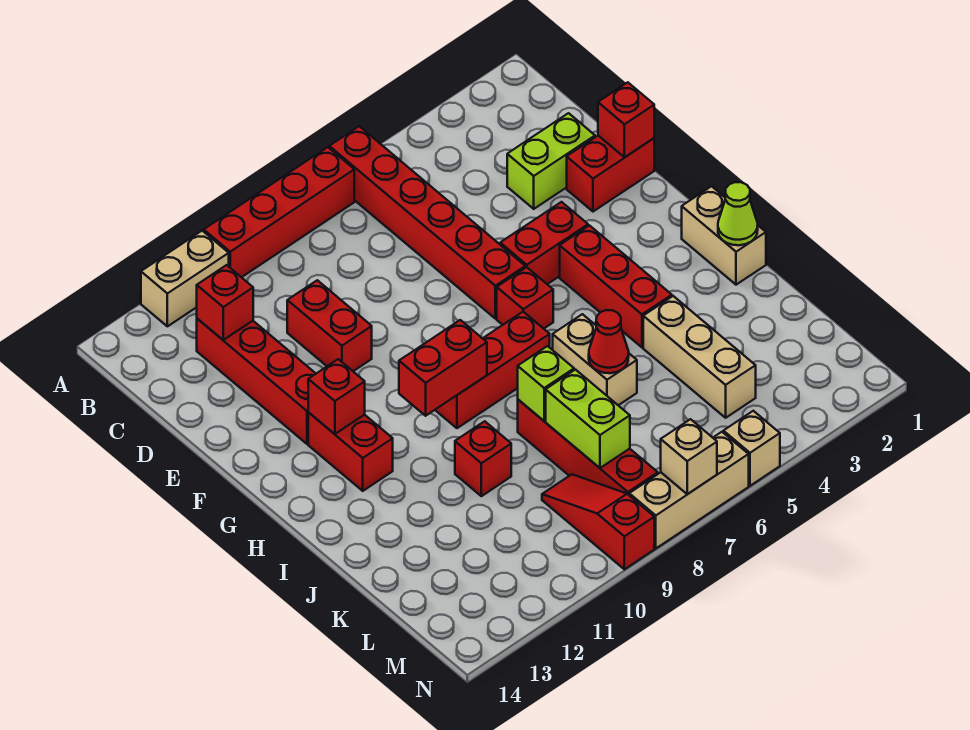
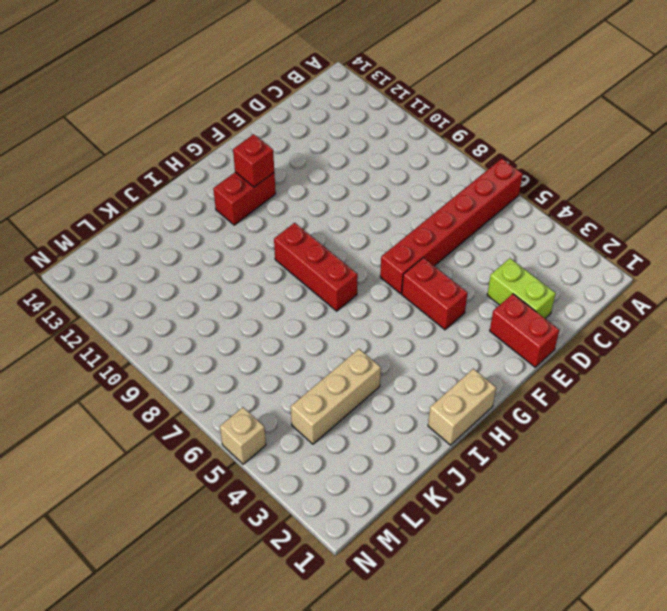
none -> red 1x4 brick [204,147,354,277]
none -> tan 1x2 brick [141,231,229,326]
none -> red 1x4 brick [197,319,316,444]

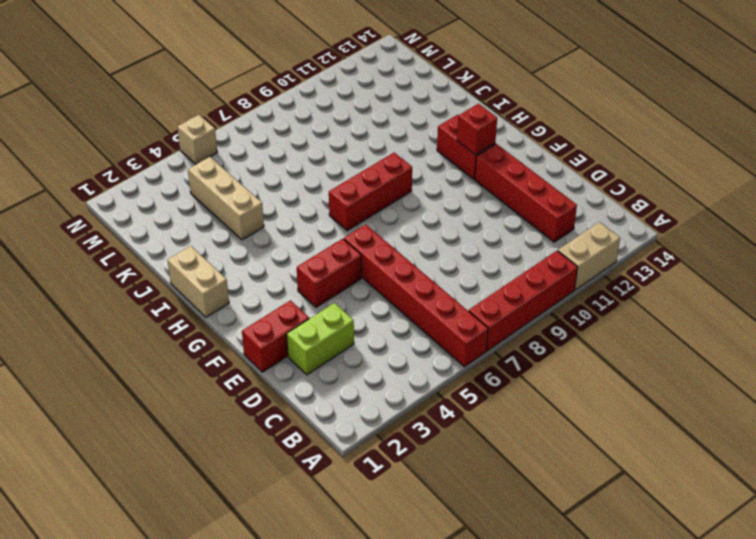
none -> red 1x2 brick [287,280,372,371]
none -> red 1x3 brick [560,225,672,347]
none -> red 1x1 brick [497,267,553,329]

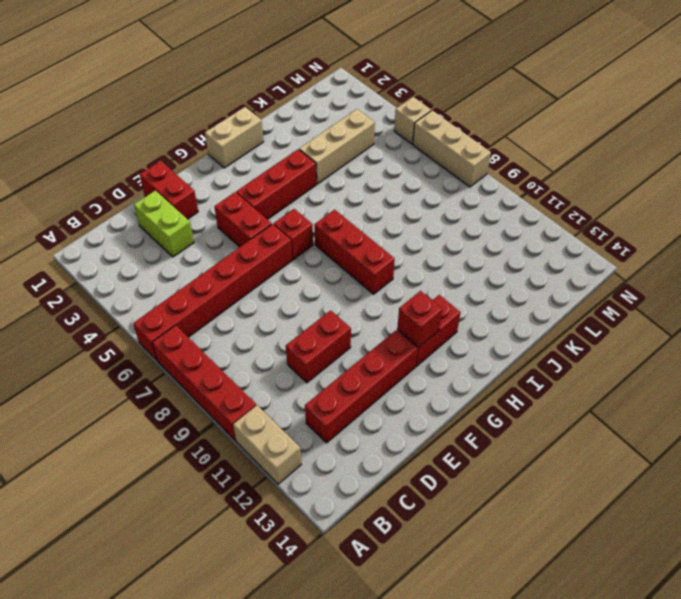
none -> tan 1x2 brick [553,314,637,405]
none -> red 1x4 brick [518,400,658,495]
none -> red 1x1 brick [455,421,511,496]

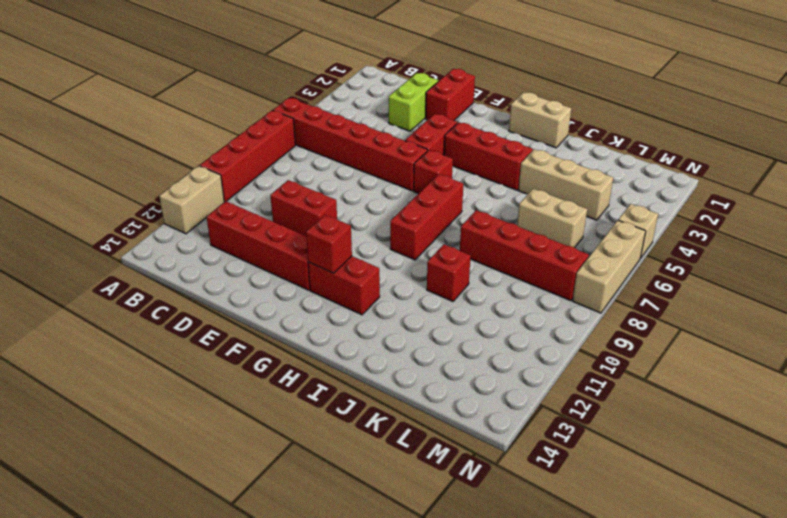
tan 1x2 brick [517,189,587,248] -> tan 1x2 brick moved to [553,314,637,405]
none -> red 1x3 slope [542,474,654,569]
none -> red 1x1 brick [197,265,253,340]
none -> red 1x1 brick [598,82,654,157]

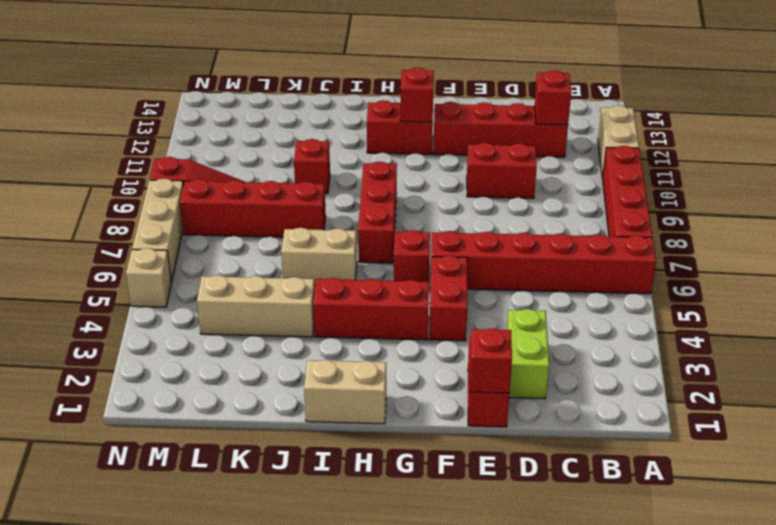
none -> red 1x2 brick [399,320,487,416]
none -> lime 1x1 cone [718,182,758,245]
none -> red 1x1 cone [589,310,629,373]

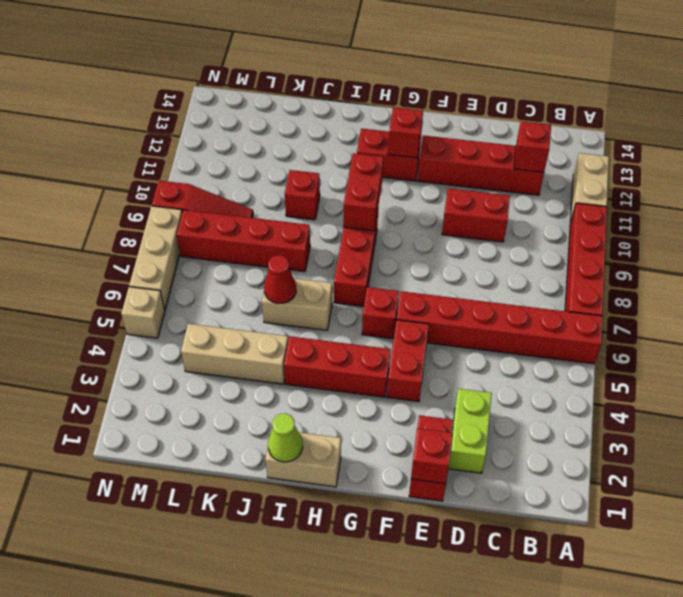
none -> lime 1x1 brick [518,346,574,421]
none -> lime 1x2 brick [546,370,630,468]
none -> tan 1x1 brick [661,419,717,494]

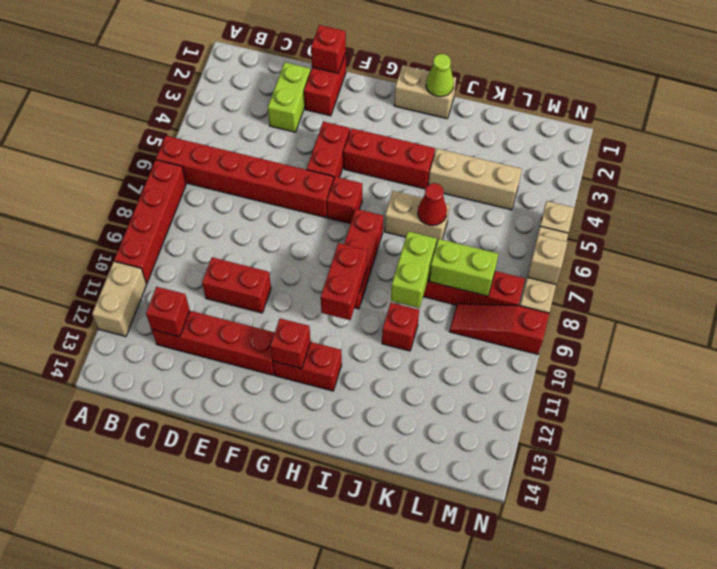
lime 1x2 brick [391,231,437,308] -> lime 1x1 brick [518,346,574,421]

